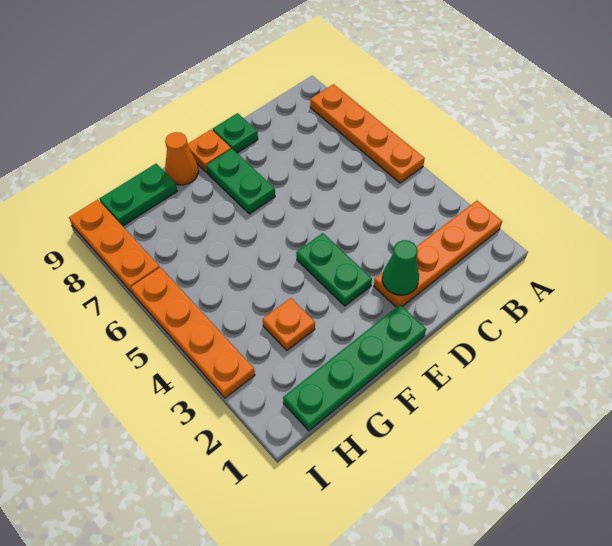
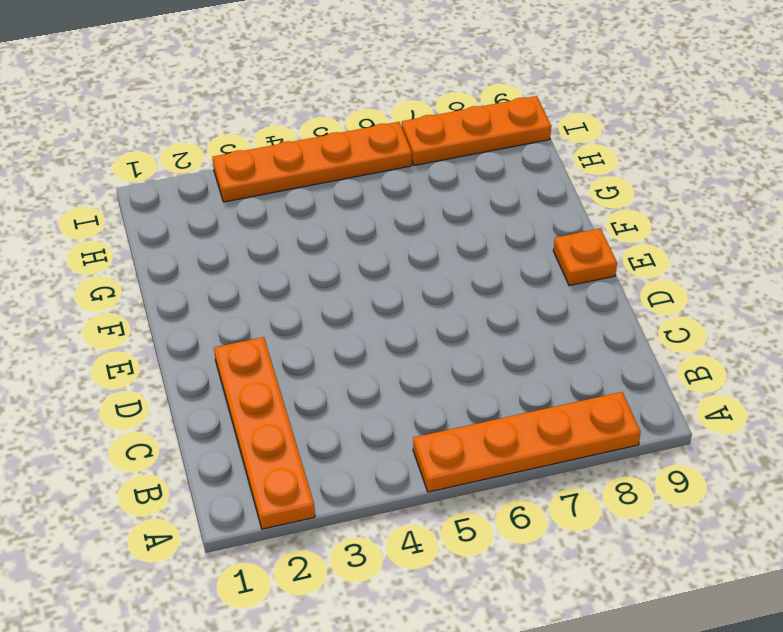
none -> green 1x1 plate [213,113,258,153]
none -> green 1x4 plate [283,305,426,431]
none -> green 1x2 plate [296,233,372,306]

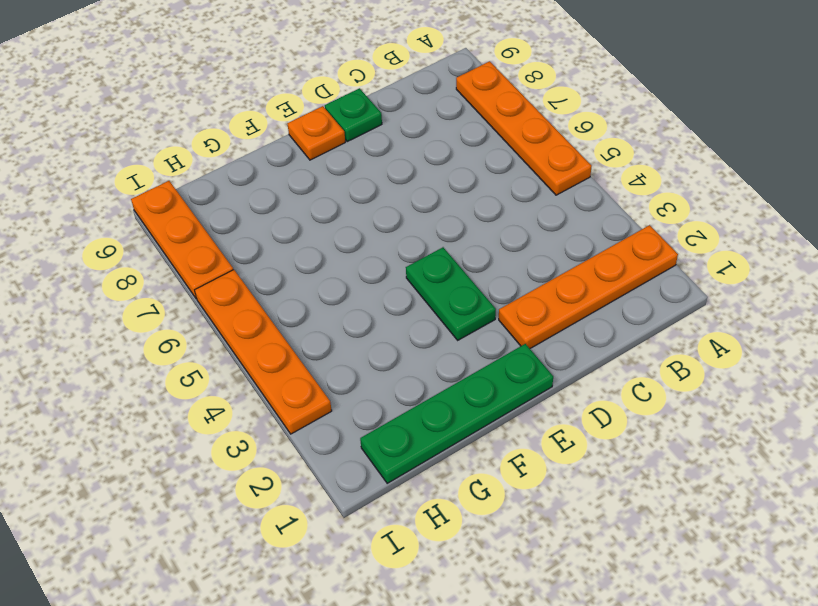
none -> green 1x2 plate [206,149,275,214]
none -> orange 1x1 cone [165,132,199,185]
none -> orange 1x1 plate [263,298,315,350]

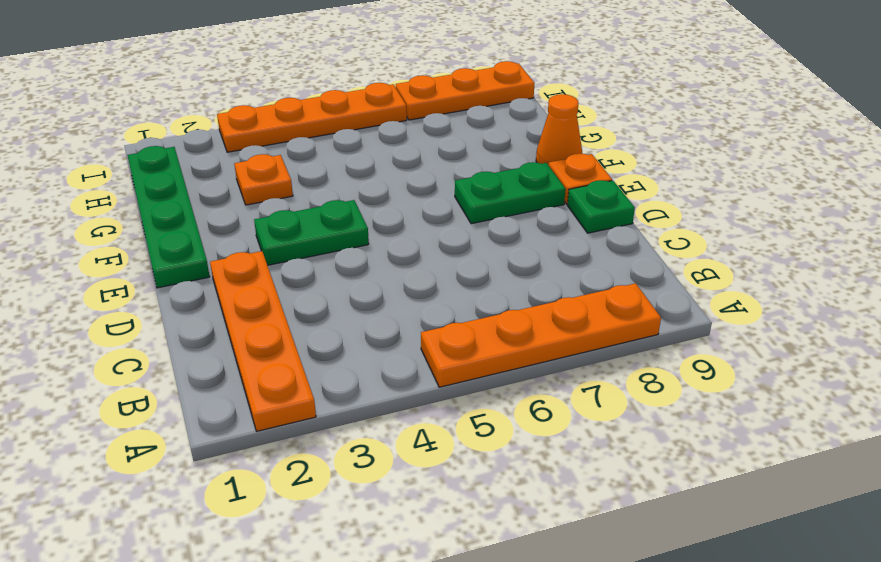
none -> green 1x2 plate [99,164,177,226]
none -> green 1x1 cone [382,240,419,295]

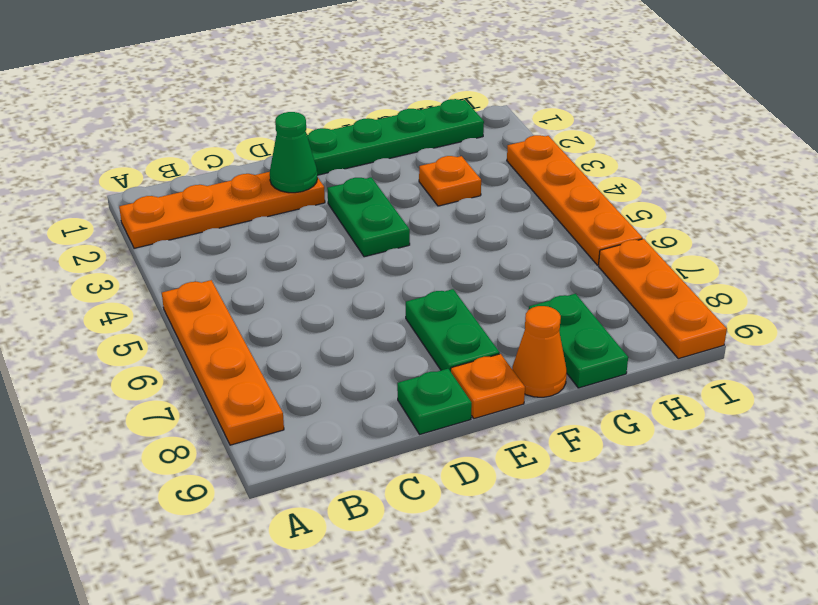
green 1x2 plate [529,294,628,388] -> green 1x2 plate turned to [99,164,177,226]

